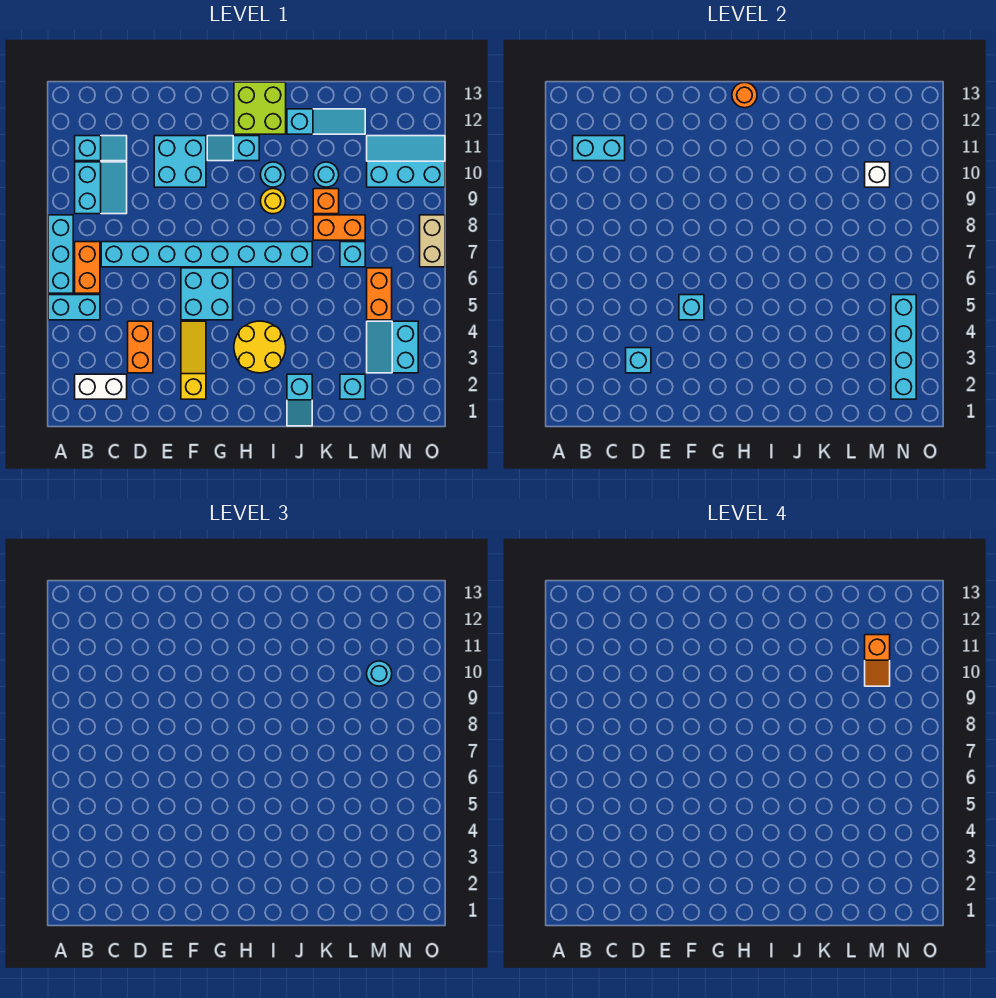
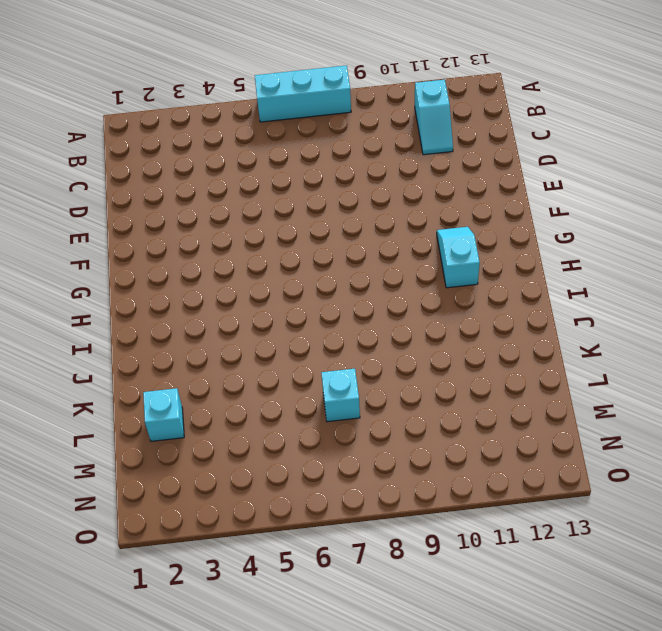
none -> cyan 1x2 brick [48,295,100,320]
none -> white 1x2 brick [75,374,127,399]
none -> orange 1x2 brick [75,242,100,293]
none -> cyan 2x2 slope [75,162,127,214]

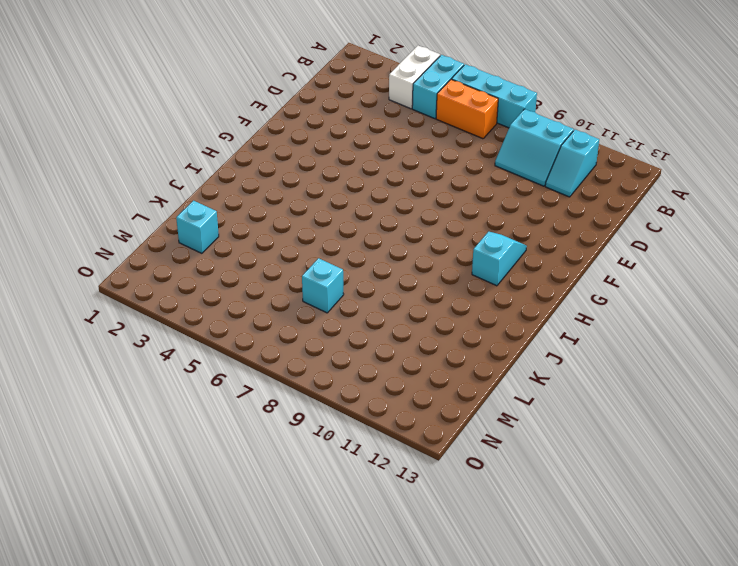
white 1x2 brick [389,46,440,109] -> white 1x2 brick moved to [75,374,127,399]
none -> cyan 1x8 brick [101,242,312,267]
none -> orange 1x2 brick [128,321,153,373]
none -> cyan 2x2 brick [154,136,206,187]
none -> yellow 1x3 slope [181,321,206,399]

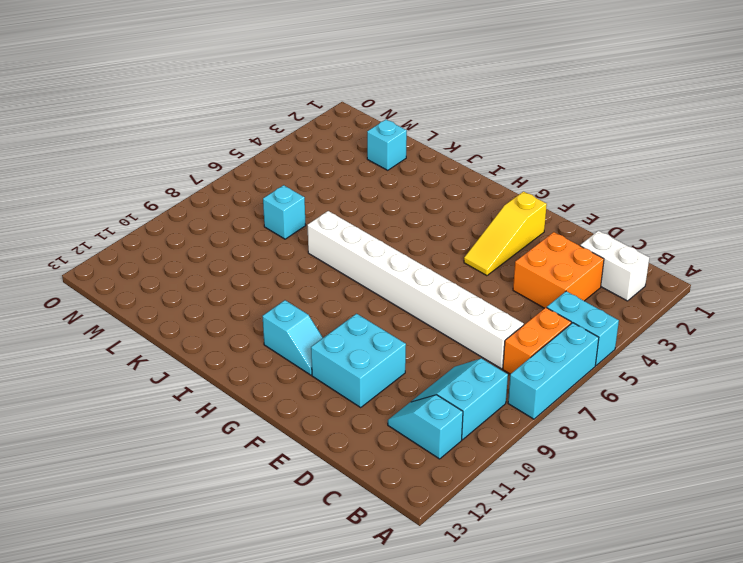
orange 2x2 brick [513,232,604,308] -> orange 1x2 brick [128,321,153,373]
white 1x8 brick [308,211,524,369] -> cyan 1x8 brick [101,242,312,267]
none -> cyan 2x2 brick [181,268,233,320]
none -> yellow 2x2 round brick [234,321,286,373]
none -> lime 2x2 brick [234,82,286,134]
none -> yellow 1x1 round brick [260,189,286,214]

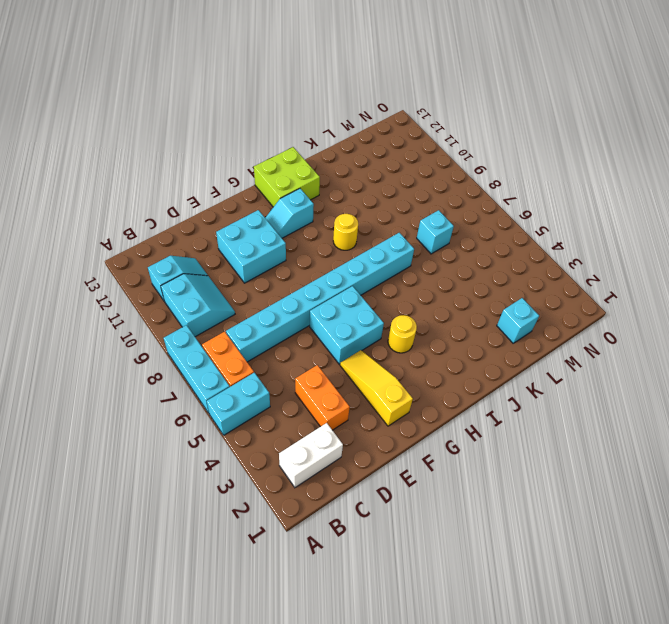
yellow 1x1 round brick [388,315,417,353] -> yellow 2x2 round brick [234,321,286,373]
none -> cyan 1x1 round brick [260,162,286,187]
none -> cyan 1x2 slope [287,374,312,426]
none -> cyan 1x3 slope [287,109,365,134]
none -> orange 1x2 brick [313,215,365,240]

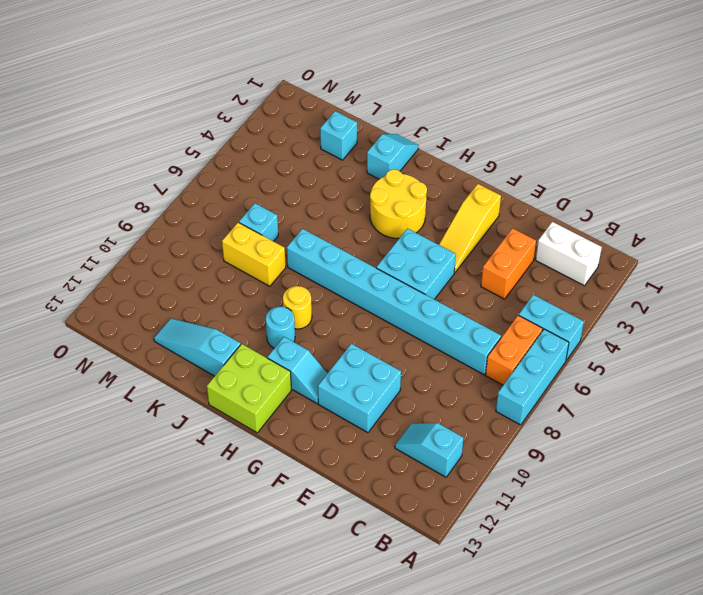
yellow 1x2 brick [222,222,286,286] -> orange 1x2 brick [313,215,365,240]
none -> cyan 2x2 slope [75,162,127,214]
none -> orange 1x1 brick [313,189,339,214]
none -> cyan 1x1 round brick [314,162,339,187]
none -> cyan 2x2 slope [367,321,418,373]

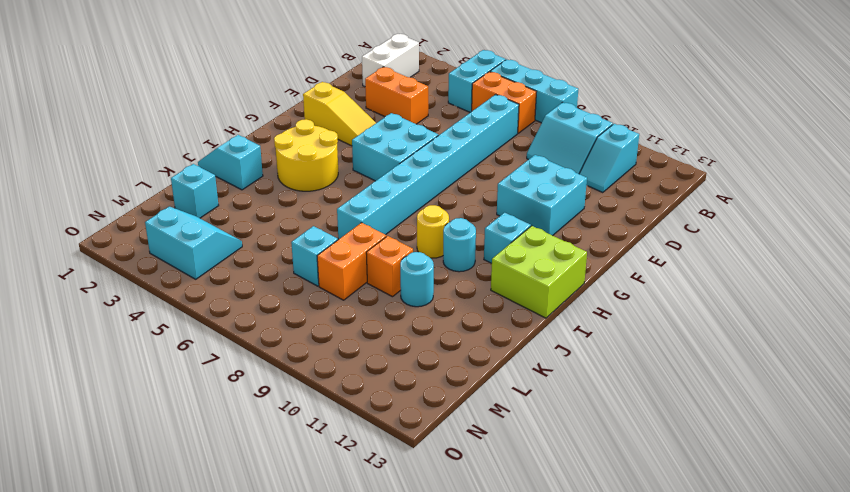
none -> cyan 1x3 slope [287,109,365,134]
none -> orange 1x2 brick [367,268,392,320]
none -> cyan 2x3 slope [367,136,445,187]
none -> tan 1x2 brick [420,215,445,267]

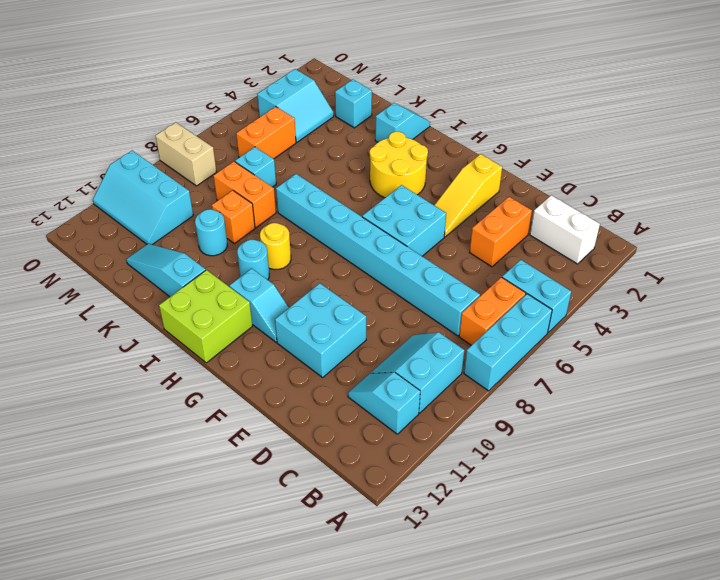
tan 1x2 brick [156,122,216,186] -> tan 1x2 brick turned to [420,215,445,267]
none -> cyan 1x2 brick [573,136,625,161]
none -> cyan 1x1 brick [626,348,651,373]
none -> cyan 1x1 brick [679,295,704,320]
none -> orange 1x1 round brick [732,83,757,108]

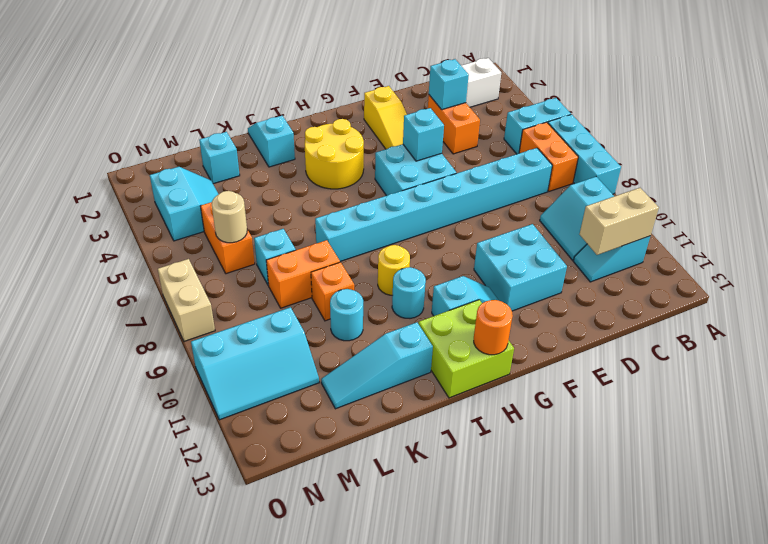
tan 1x2 brick [579,188,659,255] -> cyan 1x2 brick [573,136,625,161]
tan 1x1 round brick [212,191,247,243] -> none
none -> white 1x1 brick [865,162,890,187]
none -> cyan 1x4 brick [891,295,916,399]
none -> cyan 1x1 round brick [367,661,392,686]
none -> orange 1x2 slope [865,635,890,686]

